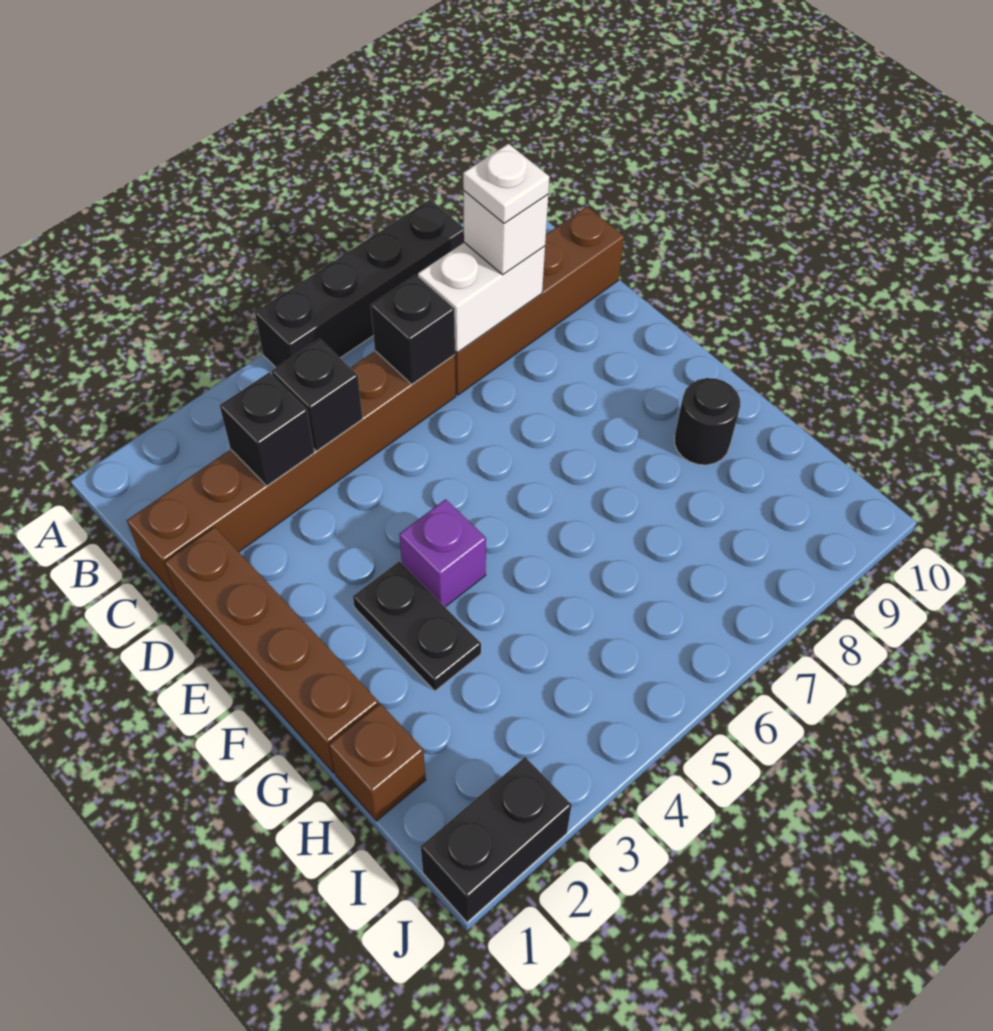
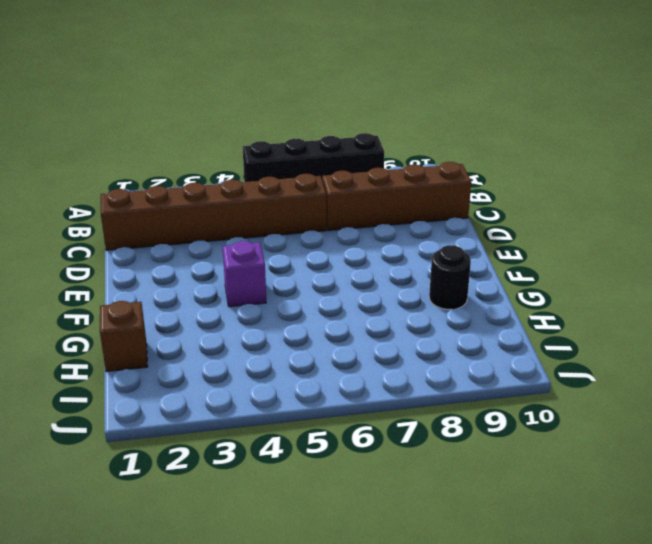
none -> brown 1x4 brick [165,527,379,773]
none -> black 1x2 plate [353,561,481,691]
none -> black 1x2 brick [421,757,572,922]

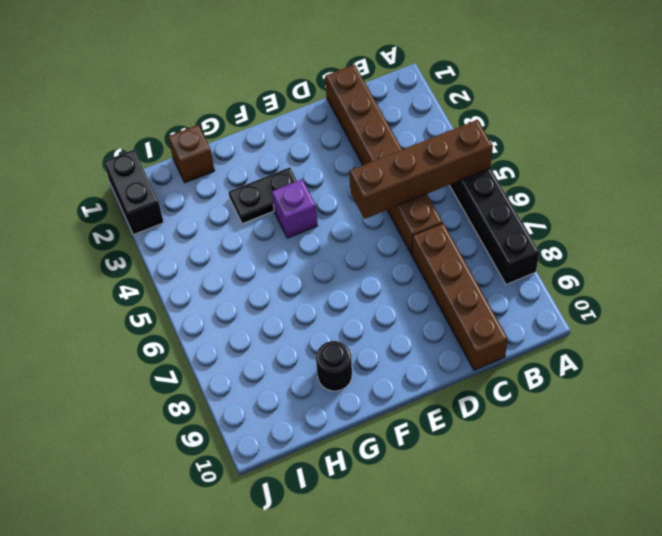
brown 1x4 brick [349,120,493,219] -> brown 1x4 brick moved to [165,527,379,773]
none -> black 1x1 brick [220,373,314,486]
none -> black 1x1 brick [272,339,363,451]
none -> black 1x1 brick [371,275,455,384]

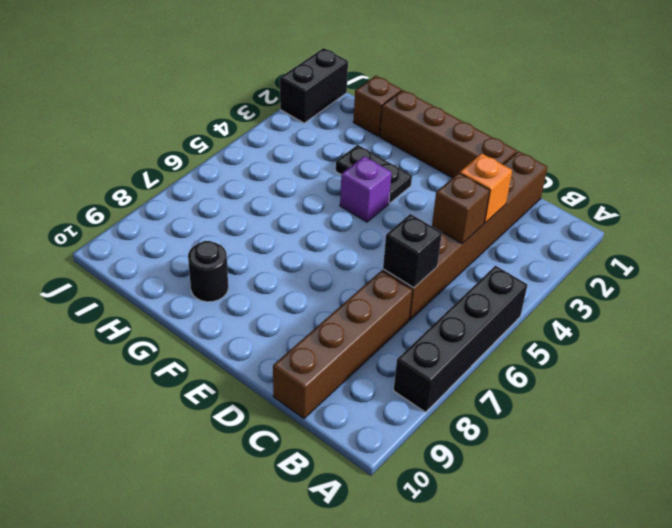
orange 1x1 brick [460,153,512,223] -> black 1x1 brick [220,373,314,486]
brown 1x1 brick [432,173,490,244] -> black 1x1 brick [272,339,363,451]
none -> white 1x2 brick [418,243,545,352]
none -> white 1x1 brick [464,191,548,275]
none -> white 1x1 plate [463,144,549,223]

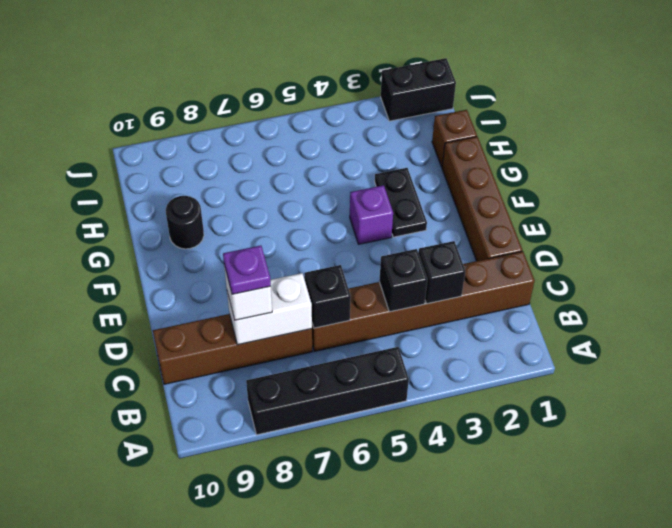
purple 1x1 plate [223,246,271,294] -> white 1x1 plate [463,144,549,223]

